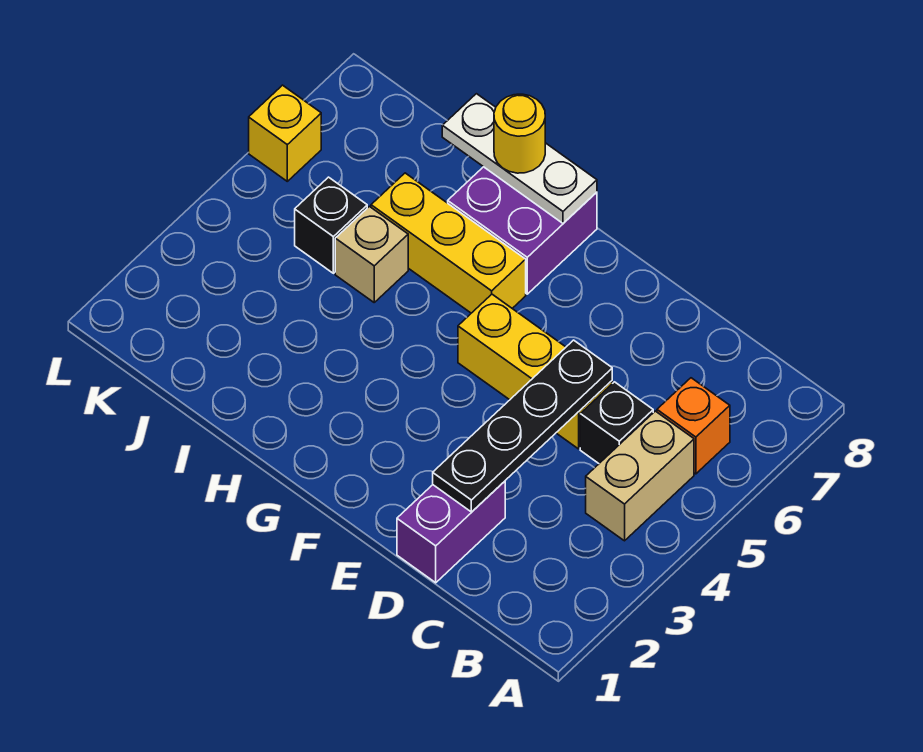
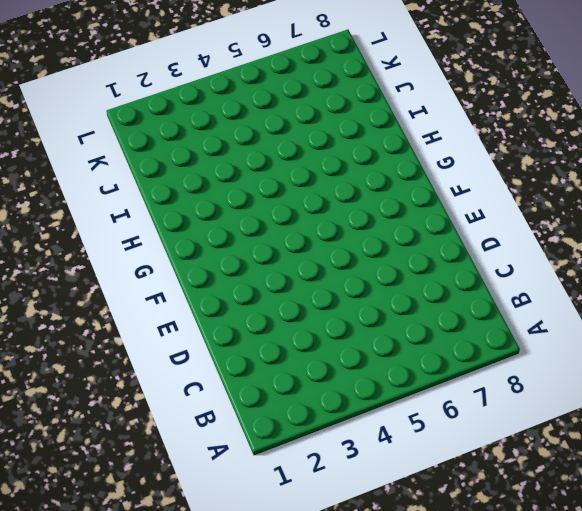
none -> tan 1x2 brick [586,411,694,541]
none -> orange 1x1 brick [657,378,730,474]
none -> black 1x1 brick [580,382,653,463]

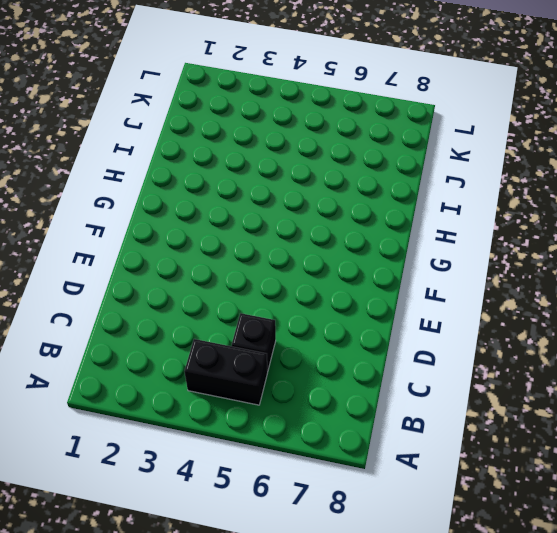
black 1x2 brick [184,339,267,405] -> tan 1x2 brick [586,411,694,541]
none -> orange 1x1 brick [657,378,730,474]
none -> purple 1x2 brick [397,481,505,583]
none -> yellow 1x3 brick [458,294,612,449]

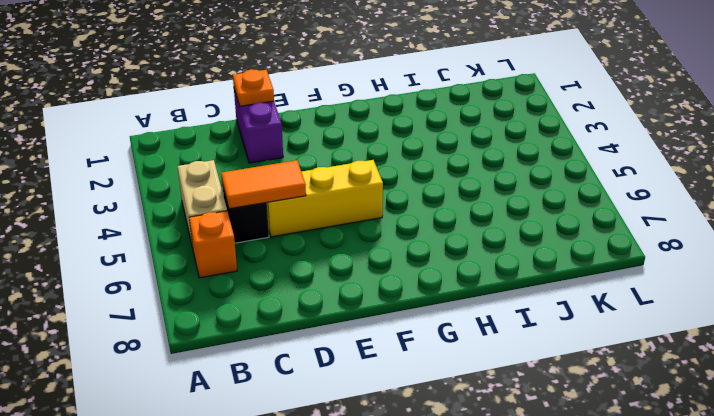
orange 1x2 tile [221,160,306,209] -> black 1x4 plate [433,340,612,512]
orange 1x1 plate [233,69,274,106] -> none
none -> yellow 1x3 brick [371,173,526,313]
none -> purple 2x2 brick [448,167,597,294]
none -> tan 1x1 brick [335,206,408,302]

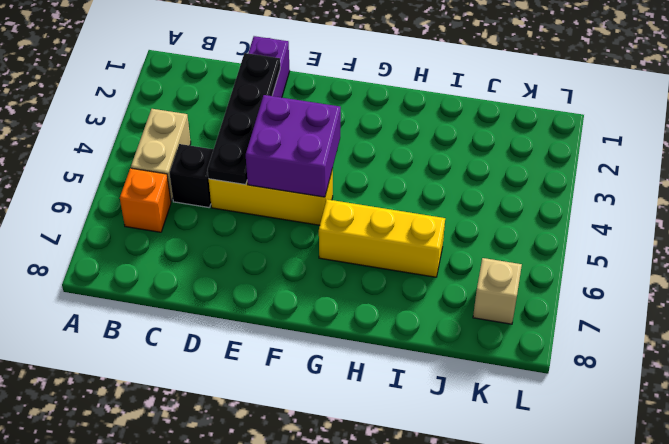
purple 2x2 brick [246,95,341,197] -> purple 2x2 brick moved to [448,167,597,294]
tan 1x1 brick [473,258,522,324] -> tan 1x1 brick moved to [335,206,408,302]
none -> black 1x1 brick [295,177,367,273]
none -> yellow 1x1 brick [249,85,321,181]
none -> white 1x3 plate [442,94,597,223]

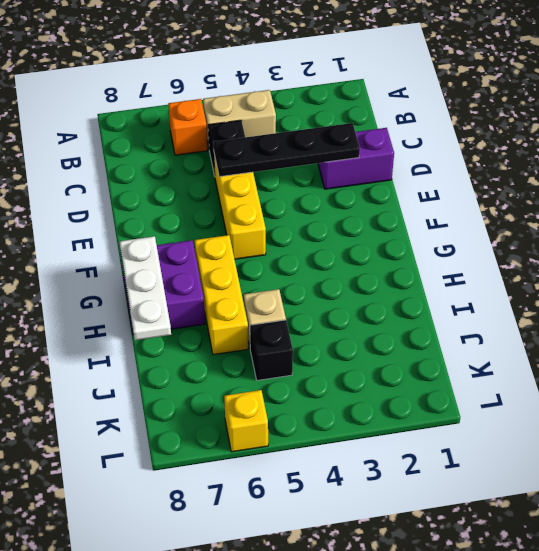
none -> yellow 1x1 round brick [494,94,545,173]

